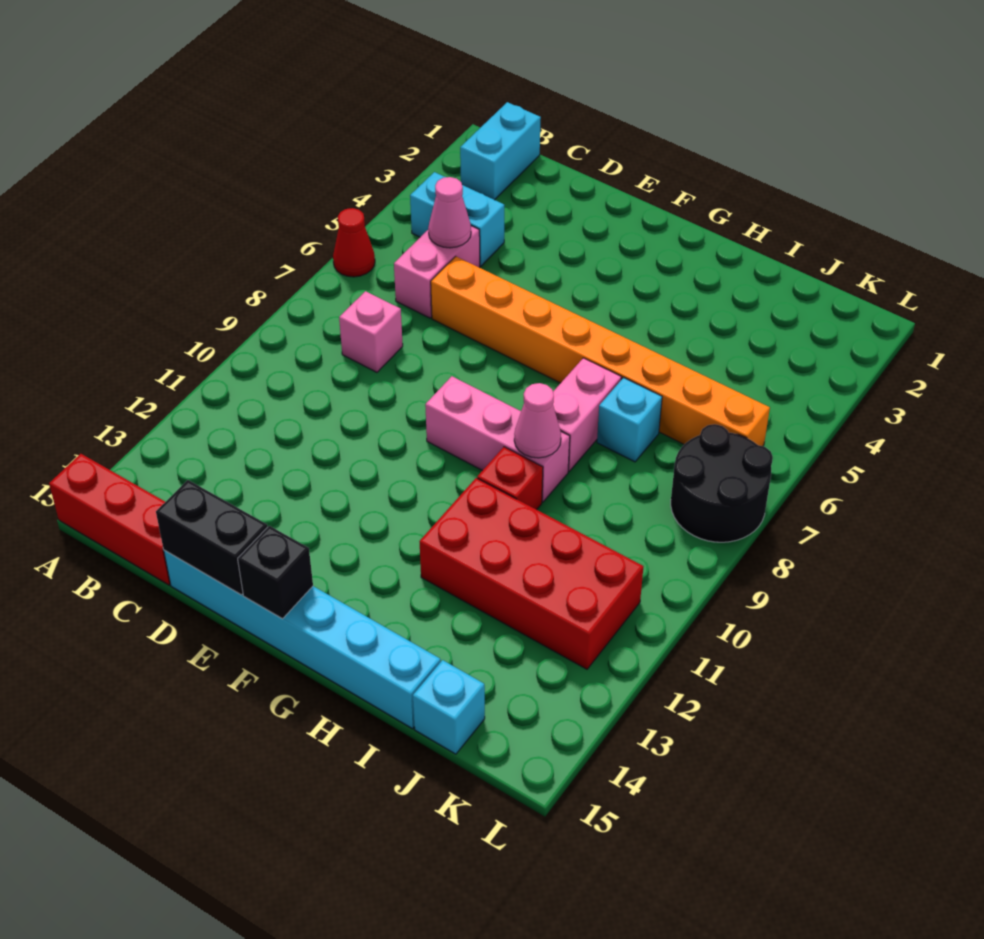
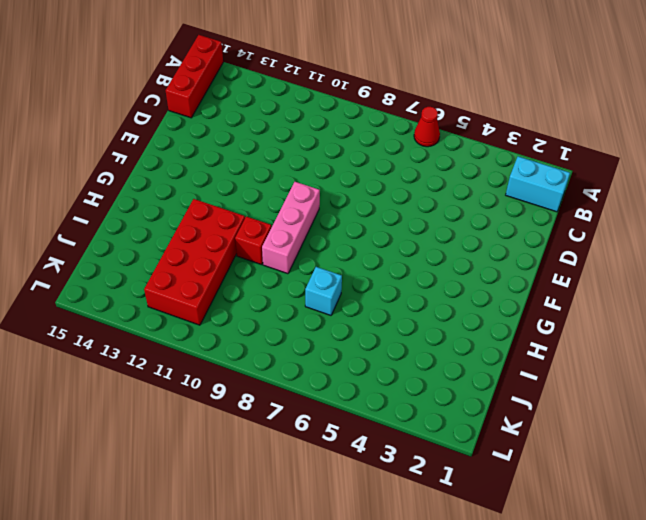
none -> cyan 1x2 brick [410,172,504,266]
none -> pink 1x2 brick [394,226,480,318]
none -> pink 1x1 brick [339,291,403,372]

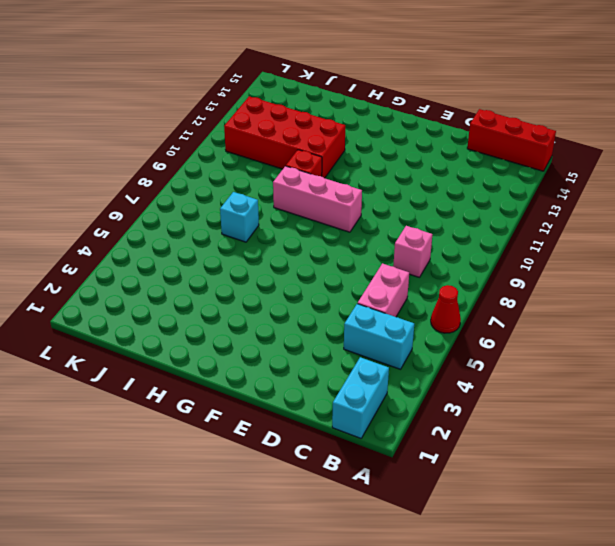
none -> orange 1x8 brick [431,256,770,446]
none -> cyan 1x6 brick [164,550,441,729]
none -> pink 1x2 brick [553,358,621,471]

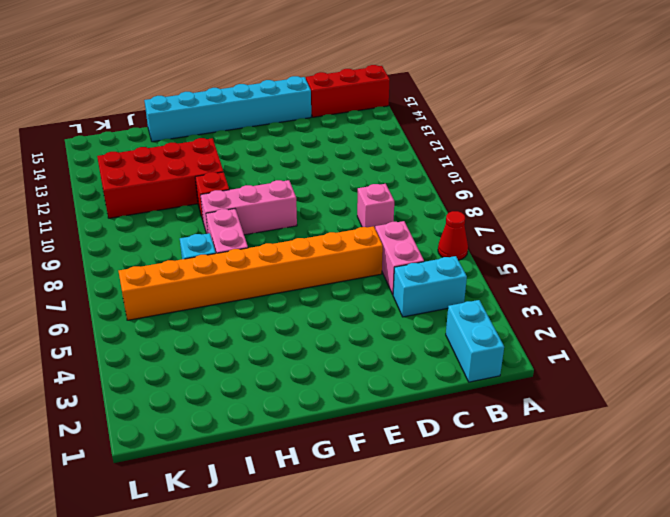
none -> cyan 1x1 brick [413,660,485,754]
none -> black 2x2 round brick [671,424,773,542]
none -> pink 1x1 cone [428,177,471,248]

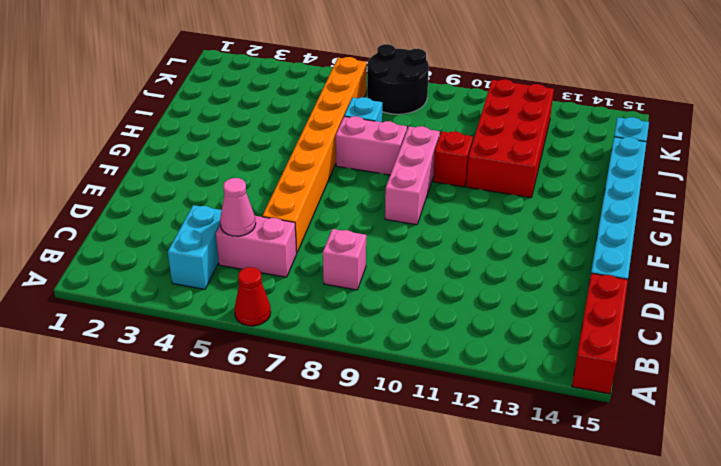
none -> cyan 1x2 brick [460,102,541,200]
none -> black 1x2 brick [156,480,267,595]
none -> black 1x1 brick [238,526,313,619]

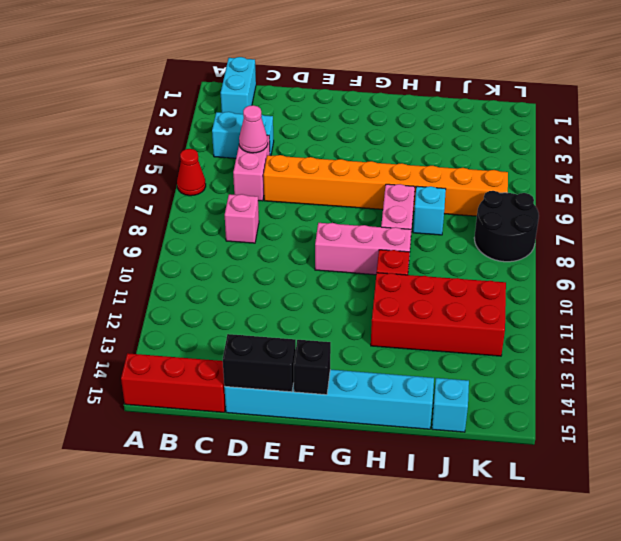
none -> pink 1x1 cone [514,383,561,458]

